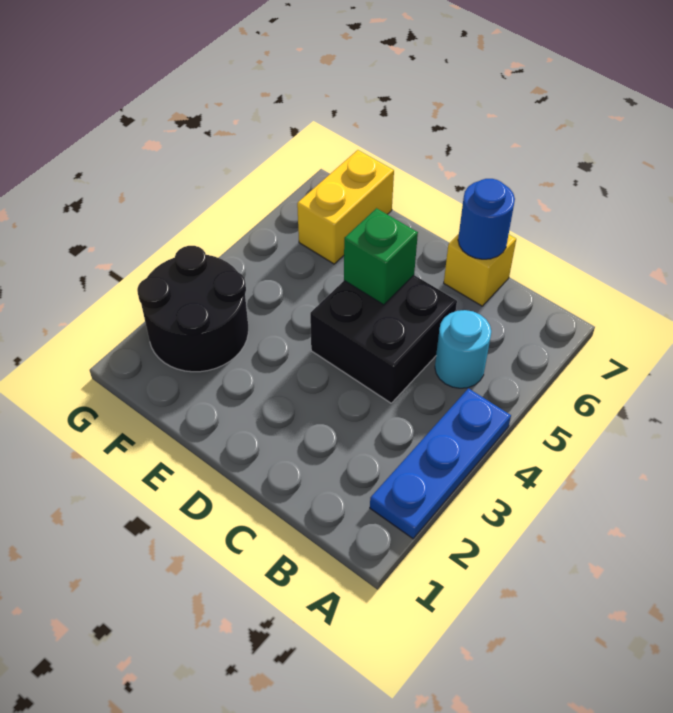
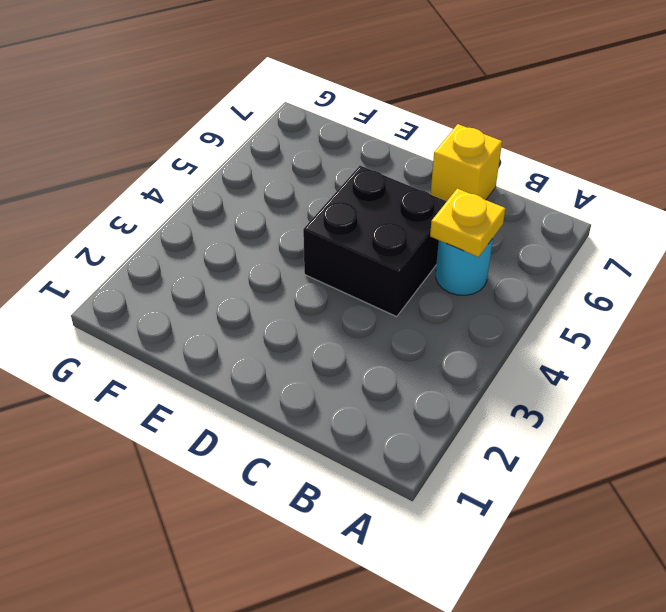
yellow 1x1 plate [430,189,505,257] -> none
none -> blue 1x3 plate [370,388,511,539]
none -> black 2x2 round brick [137,246,248,372]

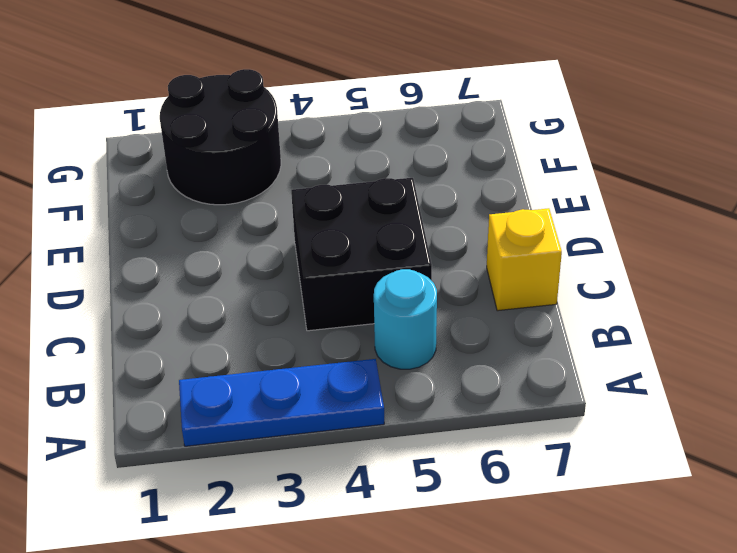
none -> yellow 1x2 brick [297,150,394,264]
none -> blue 1x1 round brick [458,179,515,259]

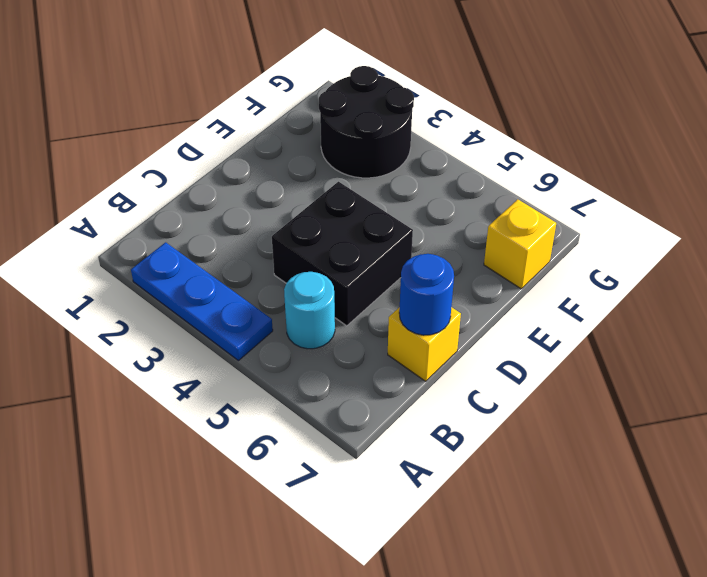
yellow 1x1 brick [484,199,556,289] -> yellow 1x2 brick [297,150,394,264]
none -> green 1x1 brick [344,208,418,305]

